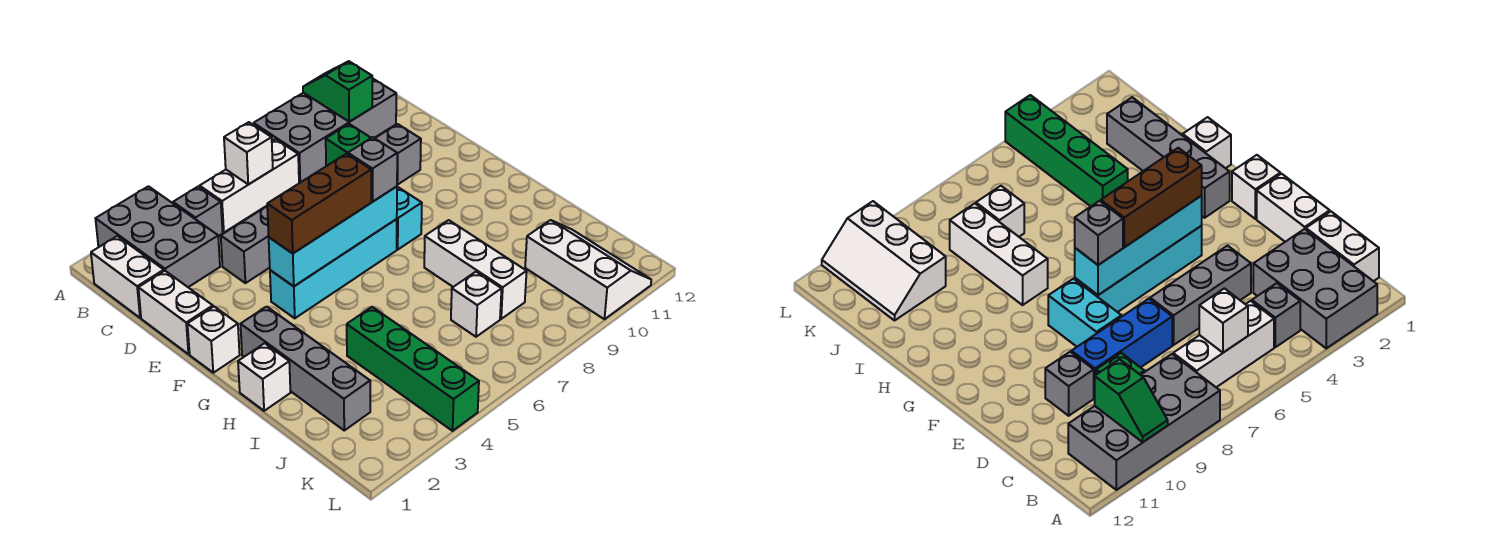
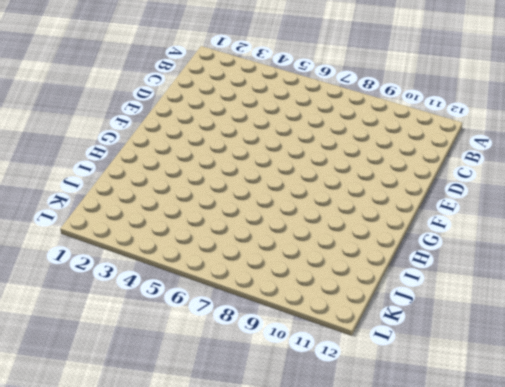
none -> grey 2x3 brick [96,186,220,287]
none -> grey 2x4 brick [254,78,396,183]
none -> white 1x2 brick [91,236,164,318]

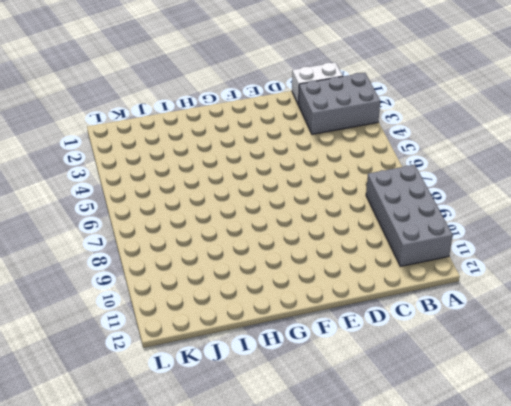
none -> grey 1x1 brick [173,186,223,236]
none -> white 1x3 brick [200,139,299,232]
none -> green 1x1 brick [326,124,371,166]

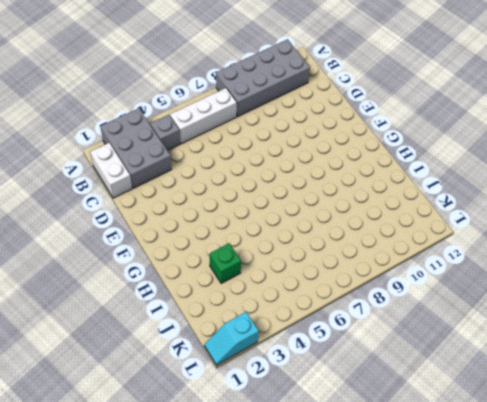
green 1x1 brick [210,243,241,283] -> green 1x1 brick moved to [326,124,371,166]
cyan 1x2 slope [204,312,259,365] -> none
none -> white 1x2 brick [138,271,213,354]
none -> grey 1x3 brick [221,207,270,283]
none -> blue 1x3 brick [1071,299,1172,398]

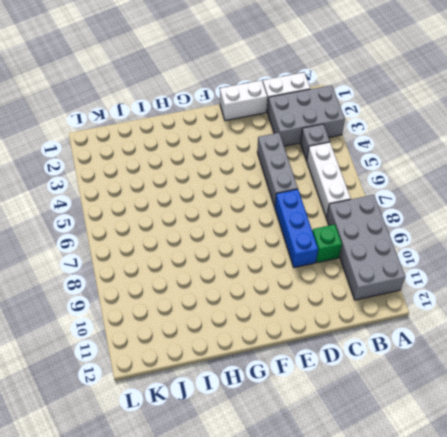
none -> grey 1x1 brick [375,124,421,185]
none -> cyan 1x2 brick [397,187,422,249]
none -> white 1x1 brick [187,307,240,373]

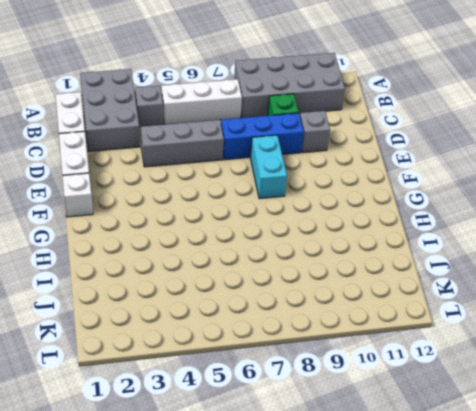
none -> cyan 1x4 brick [270,219,397,318]
none -> grey 1x4 brick [241,307,370,430]
none -> white 1x1 brick [238,343,290,411]

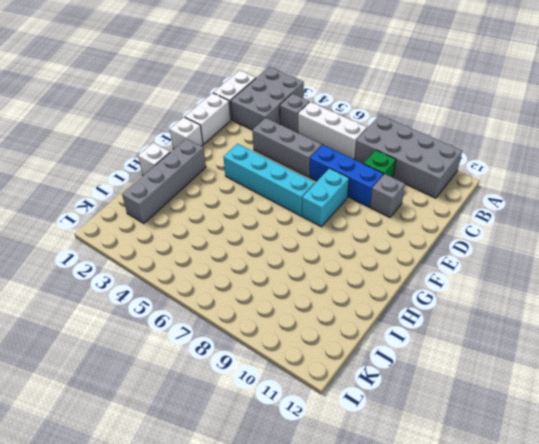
none -> white 1x3 brick [424,220,527,319]
none -> green 1x4 brick [347,307,479,431]
none -> white 1x1 brick [451,272,501,337]

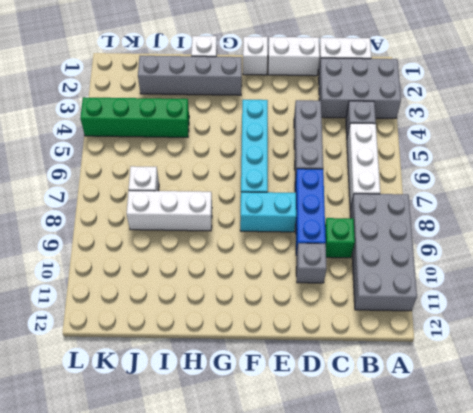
none -> white 2x3 slope [525,220,651,319]
none -> green 1x2 slope [303,61,372,122]
none -> white 1x1 brick [224,122,273,184]

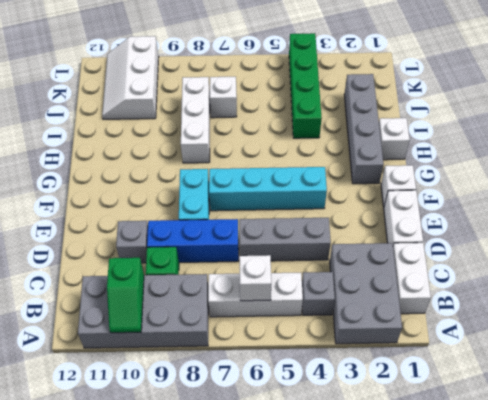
none -> cyan 1x4 brick [269,186,397,286]
none -> brown 1x3 brick [267,154,371,253]
none -> grey 1x1 brick [348,137,398,202]

